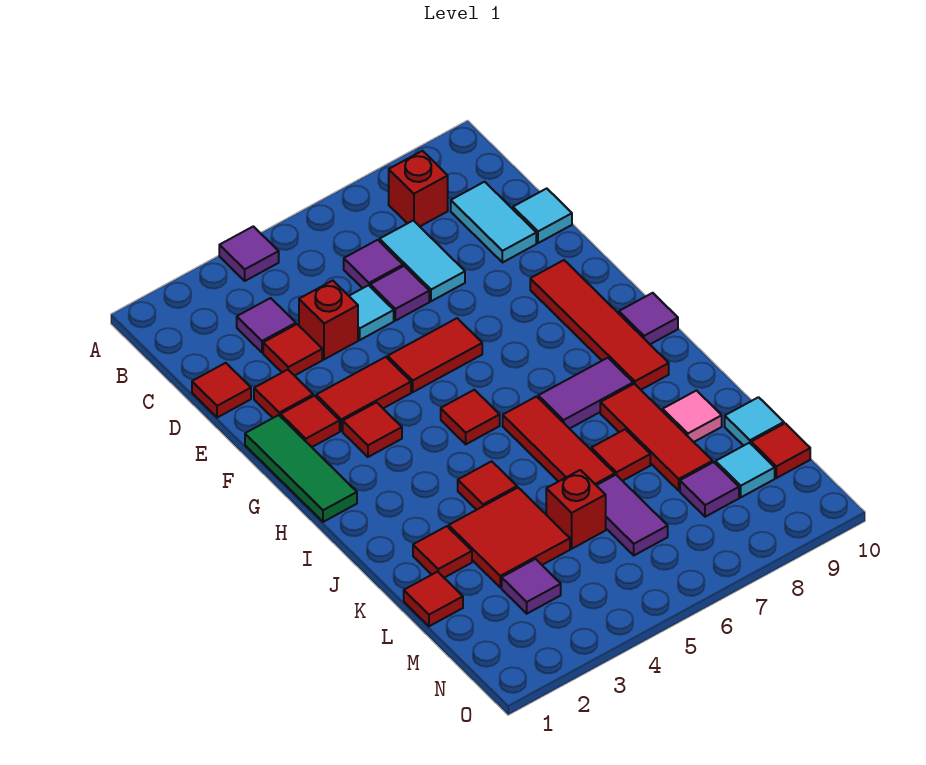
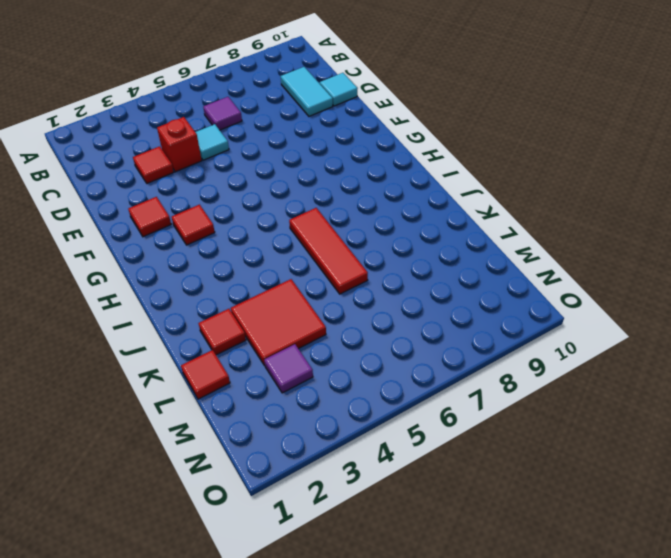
none -> purple 1x1 tile [219,226,279,281]
none -> red 1x1 brick [389,151,448,226]
none -> purple 1x1 tile [237,298,296,353]
none -> cyan 1x2 tile [379,220,465,301]

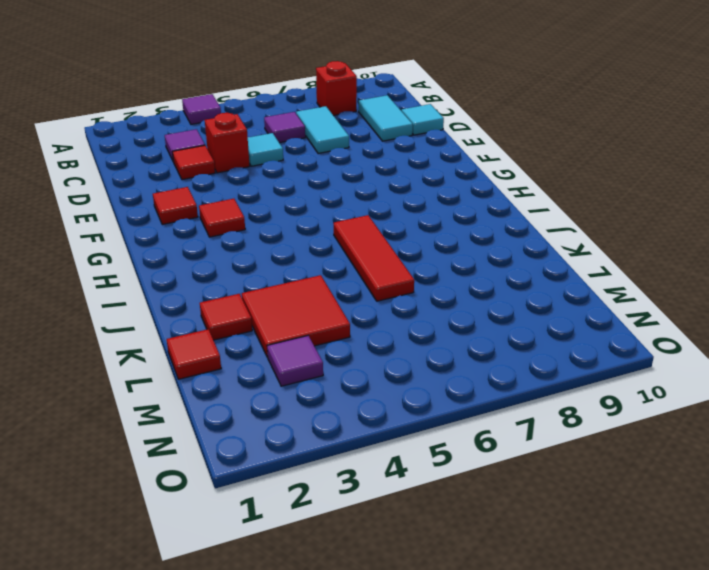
none -> red 1x1 tile [192,363,251,418]
none -> purple 1x1 tile [370,266,429,321]
none -> red 1x1 tile [254,370,313,418]
none -> green 1x3 tile [245,415,357,522]

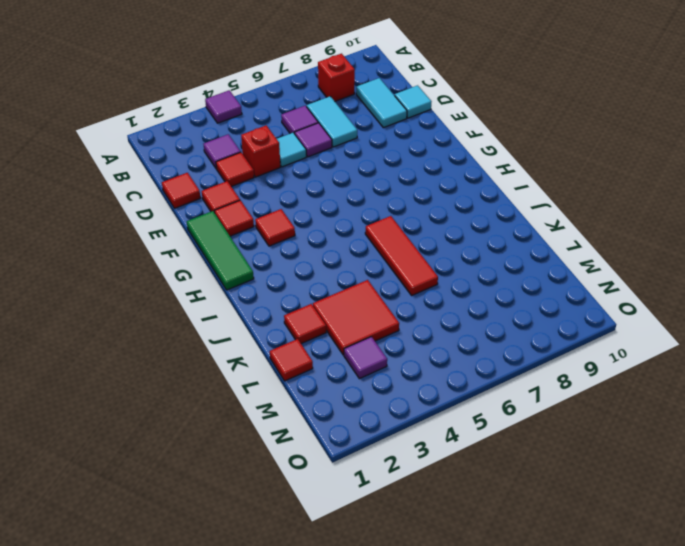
none -> red 1x2 tile [316,357,411,431]
none -> red 1x2 tile [388,318,482,392]
none -> red 1x4 tile [530,260,669,390]
none -> red 1x1 tile [441,390,500,444]

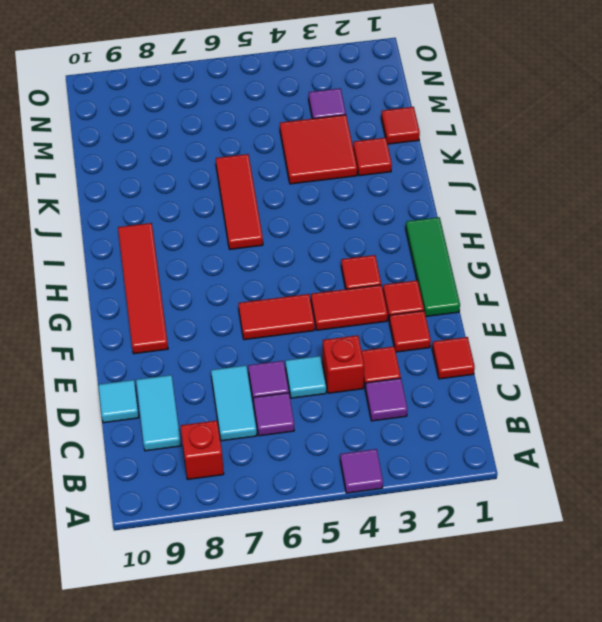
none -> red 1x1 tile [441,390,500,444]
none -> purple 1x1 tile [619,293,678,344]
none -> purple 1x2 tile [538,358,633,429]
none -> red 1x1 tile [458,461,517,510]

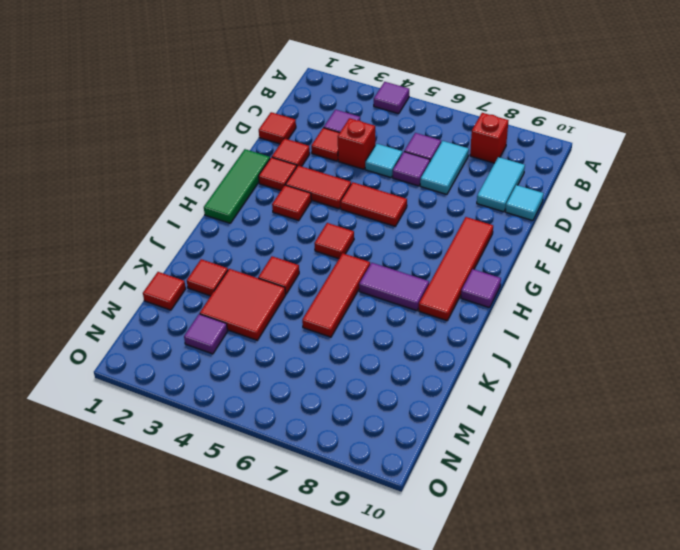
none -> red 1x3 tile [600,384,713,490]
none -> red 1x1 tile [591,429,650,481]
none -> pink 1x1 tile [663,391,722,442]
none -> red 1x1 brick [546,470,606,549]

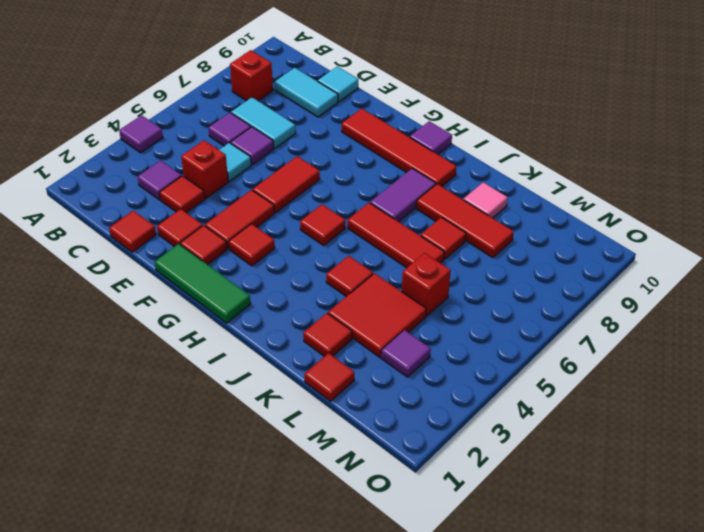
none -> purple 1x2 tile [596,475,668,555]
none -> cyan 1x1 tile [725,397,784,446]
none -> purple 1x1 tile [680,462,739,517]
none -> cyan 1x1 tile [716,443,775,497]

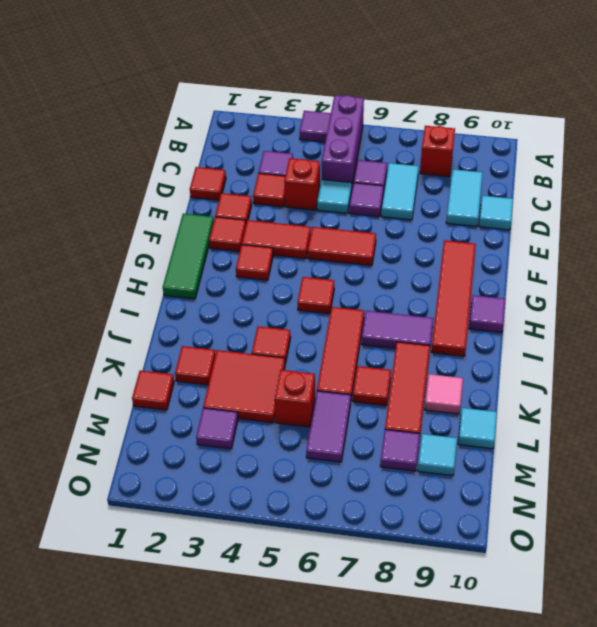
purple 1x3 brick [322,95,364,186] -> none
none -> red 1x1 tile [751,423,810,478]

